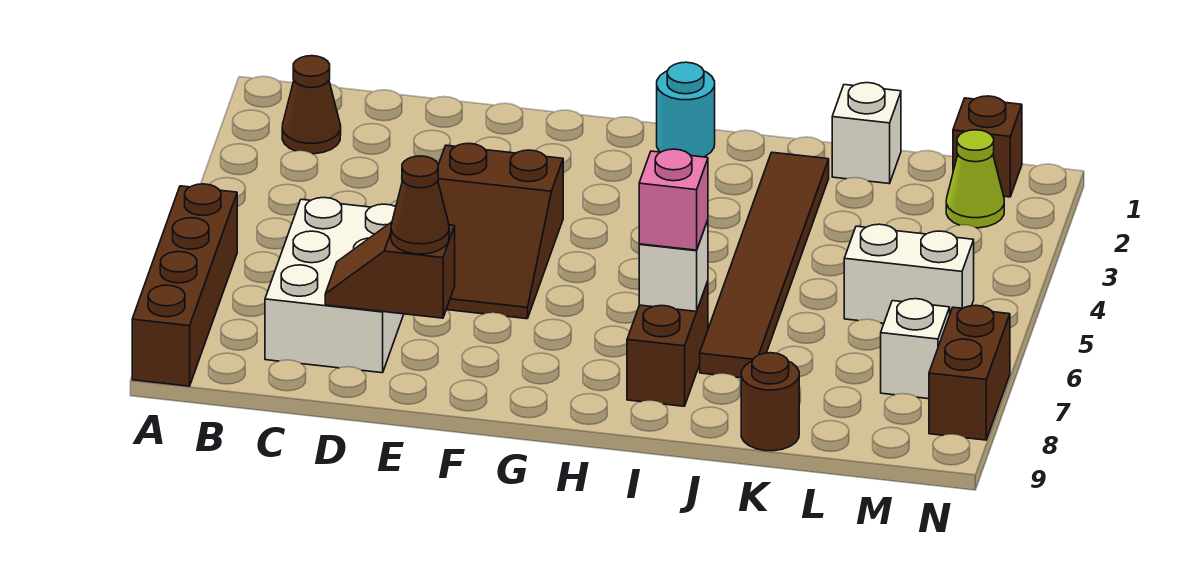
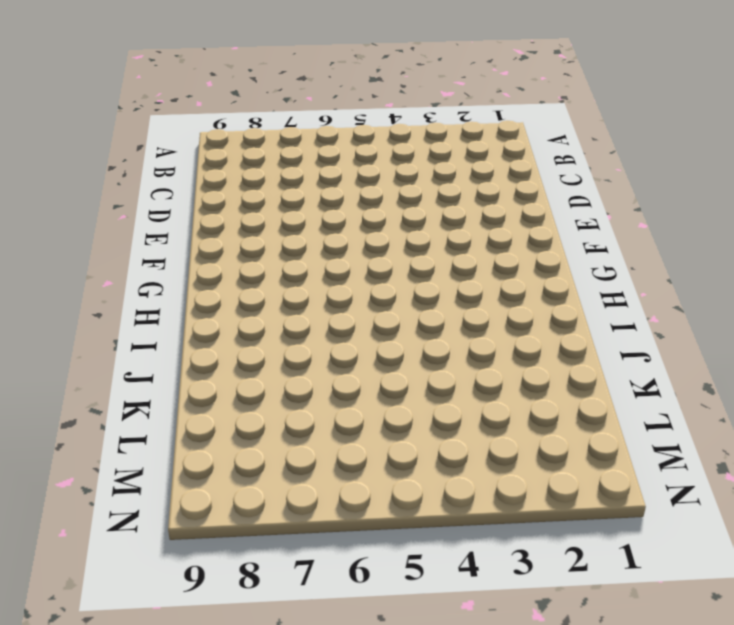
none -> brown 1x4 brick [132,184,237,386]
none -> brown 1x1 cone [282,56,341,154]
none -> white 2x3 brick [265,198,404,373]

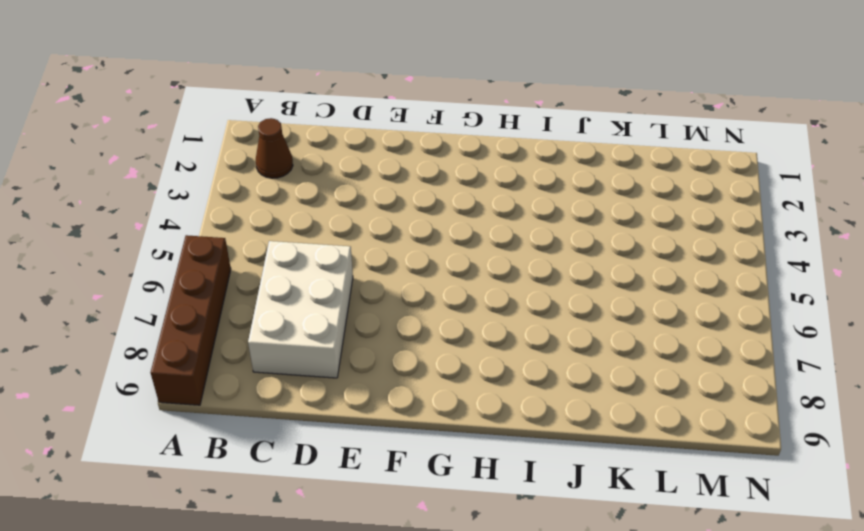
none -> brown 2x3 slope [438,143,563,319]
none -> cyan 1x1 round brick [657,62,715,157]
none -> brown 1x2 brick [627,281,708,406]

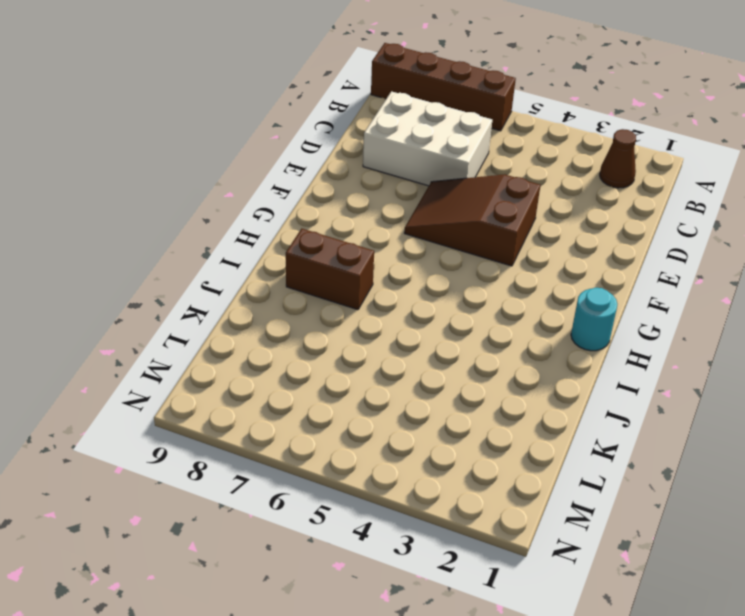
none -> brown 1x6 tile [700,152,829,378]
none -> white 1x1 brick [832,83,901,184]
none -> brown 1x1 round brick [741,353,799,451]

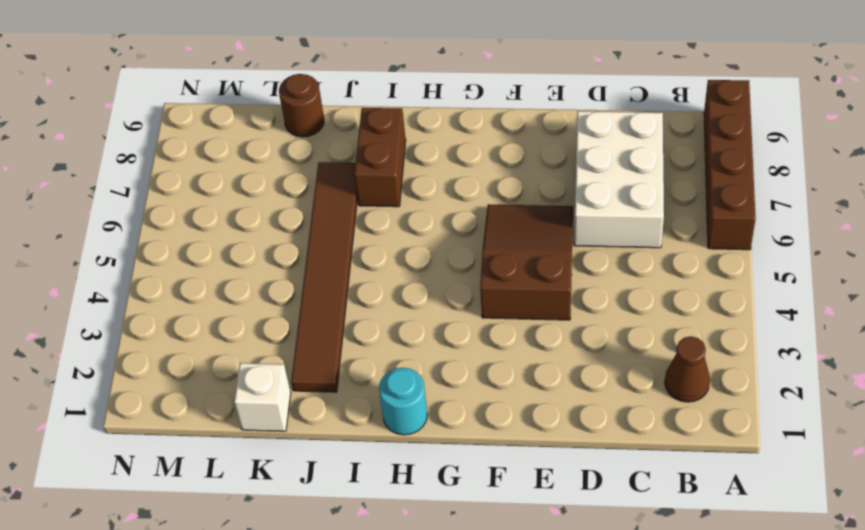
none -> white 1x2 brick [844,224,974,323]
none -> brown 1x1 brick [953,96,1022,197]
none -> lime 1x1 cone [946,130,1004,228]

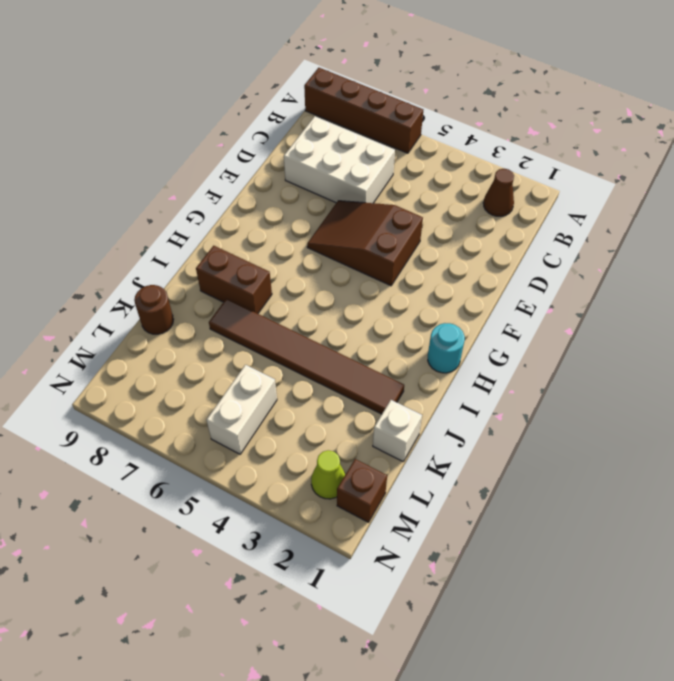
none -> white 1x1 brick [881,299,950,399]
none -> brown 1x2 brick [929,305,1010,440]
none -> brown 1x2 slope [325,222,455,318]

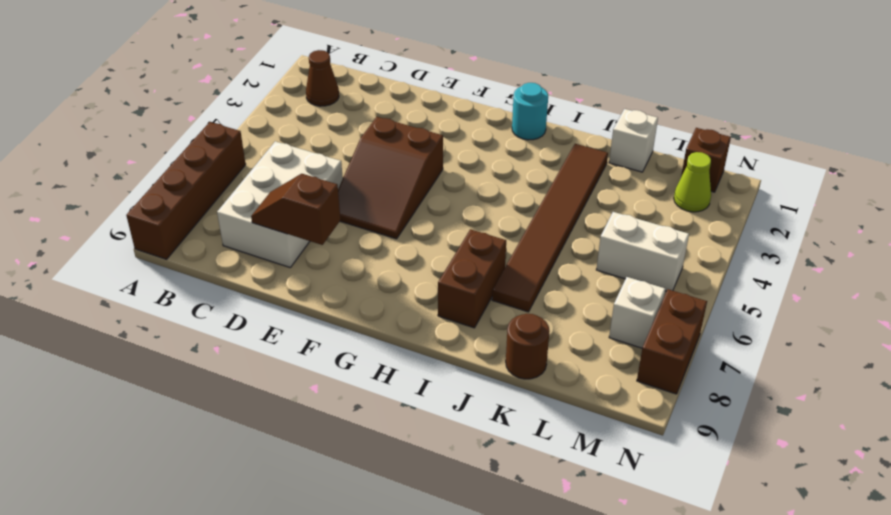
none -> white 1x1 brick [639,220,708,311]
none -> brown 1x1 cone [391,156,449,254]
none -> pink 1x1 brick [639,149,708,250]

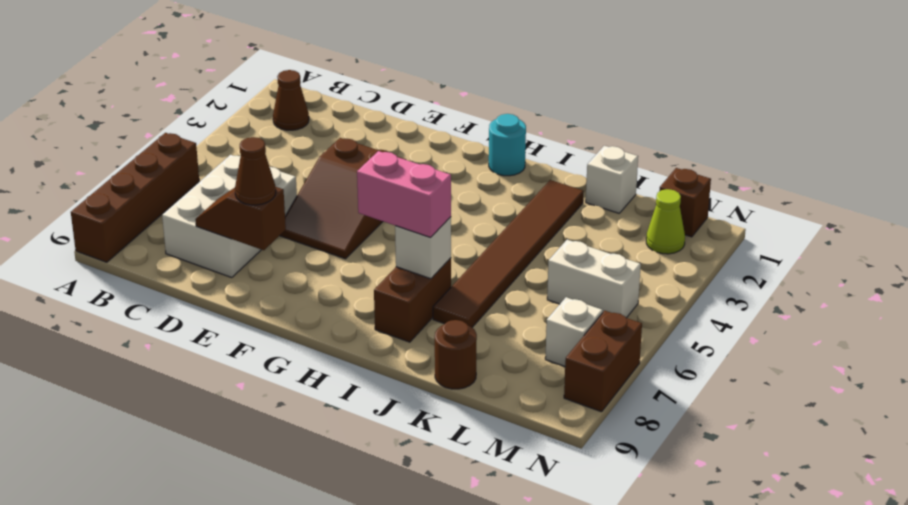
pink 1x2 brick [357,151,451,237] -> pink 1x1 brick [639,149,708,250]

